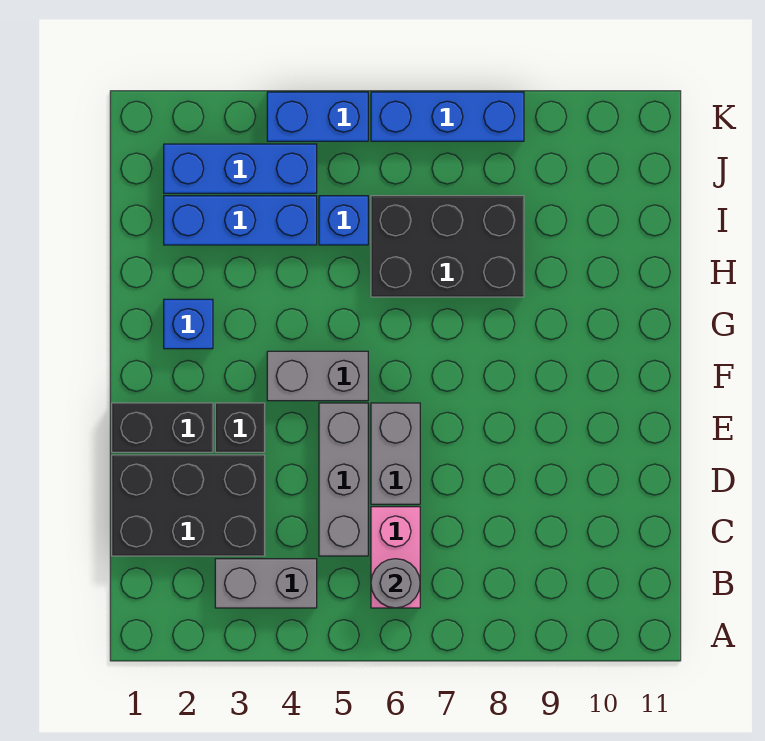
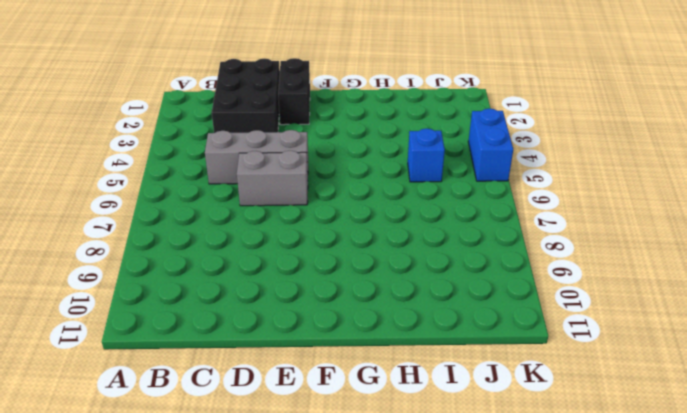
none -> grey 1x2 brick [215,559,317,608]
none -> pink 1x2 brick [371,507,420,608]
none -> black 1x1 brick [215,403,265,452]

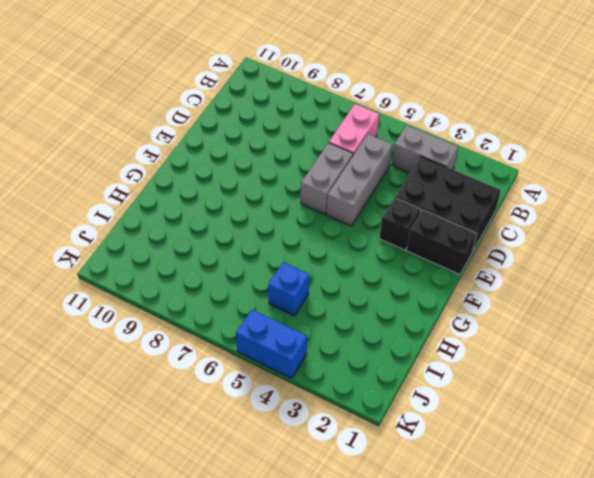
none -> grey 1x2 brick [267,351,368,401]
none -> blue 1x1 brick [164,299,213,349]
none -> black 2x3 brick [371,196,524,297]

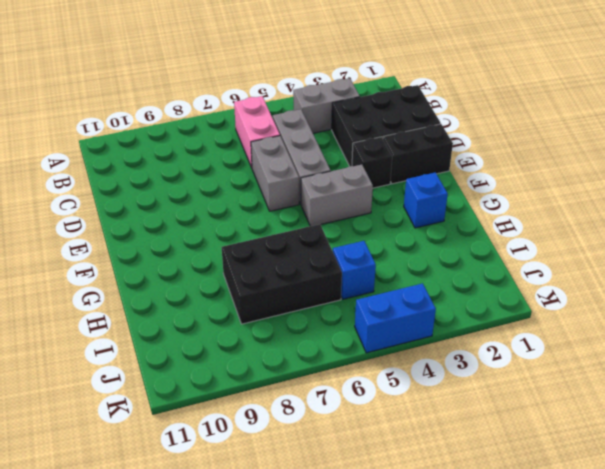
none -> blue 1x3 brick [164,196,317,245]
none -> blue 1x3 brick [164,144,317,193]
none -> blue 1x3 brick [371,92,524,141]

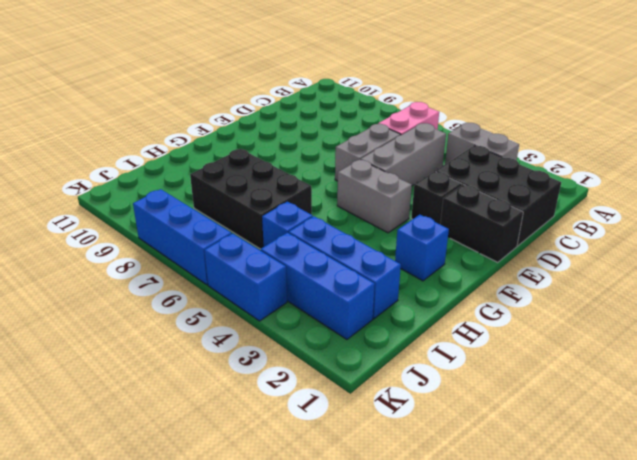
none -> grey 1x1 round brick [371,559,420,608]

